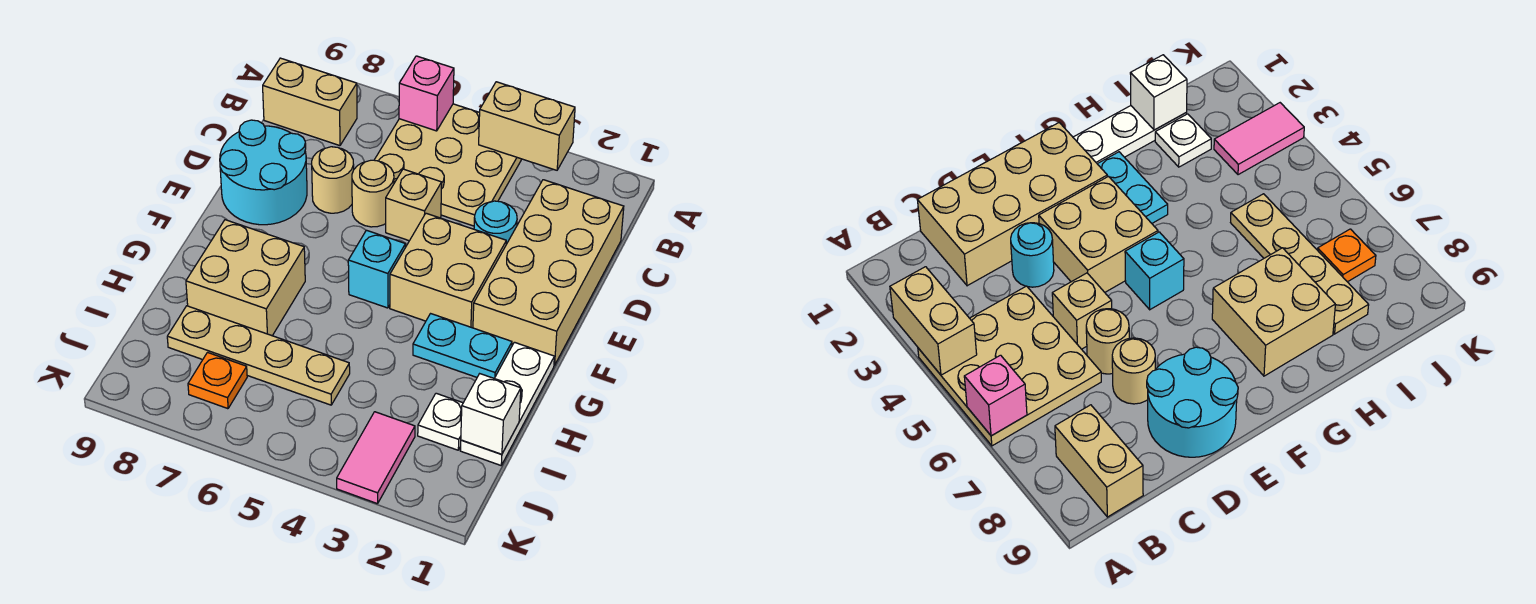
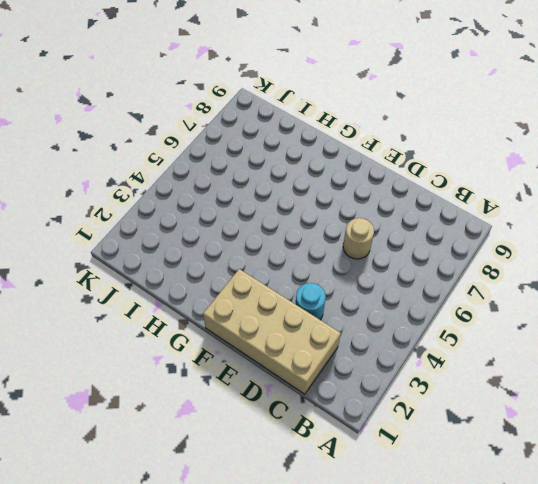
none -> tan 3x3 plate [375,104,522,226]
none -> tan 1x2 brick [263,58,357,146]
none -> tan 1x1 brick [386,169,442,241]

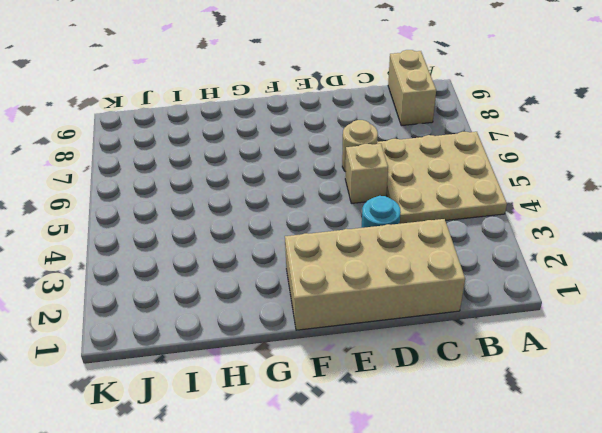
none -> tan 1x1 round brick [312,147,354,213]
none -> cyan 2x2 round brick [220,120,307,225]
none -> tan 2x2 brick [390,213,506,328]

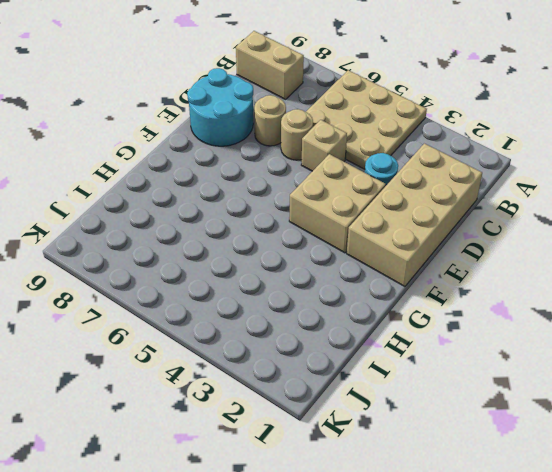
none -> cyan 1x1 brick [348,230,405,308]
none -> white 1x3 plate [460,342,554,465]
none -> cyan 1x2 plate [413,314,512,378]

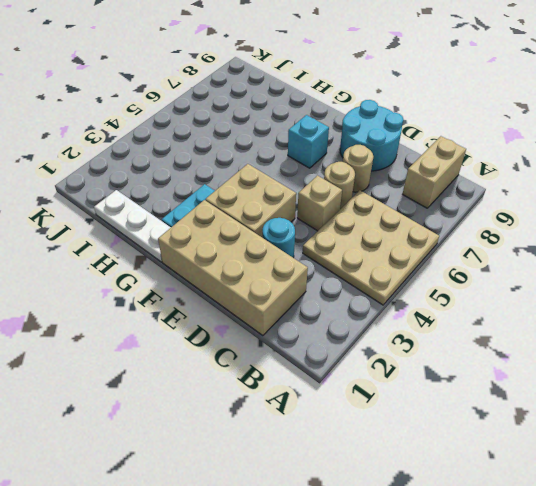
cyan 1x1 brick [288,115,329,168] -> cyan 1x1 brick moved to [348,230,405,308]
none -> tan 2x2 brick [186,220,305,336]
none -> white 1x1 plate [418,393,463,450]
none -> tan 1x4 plate [167,306,350,405]

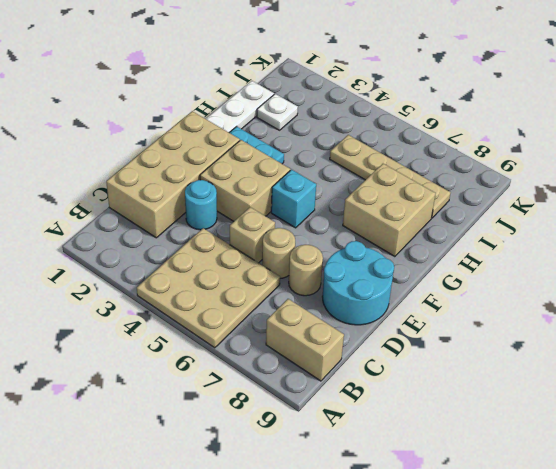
none -> pink 1x2 tile [337,412,415,504]
none -> orange 1x1 plate [188,352,247,409]
none -> tan 1x2 brick [479,82,575,170]

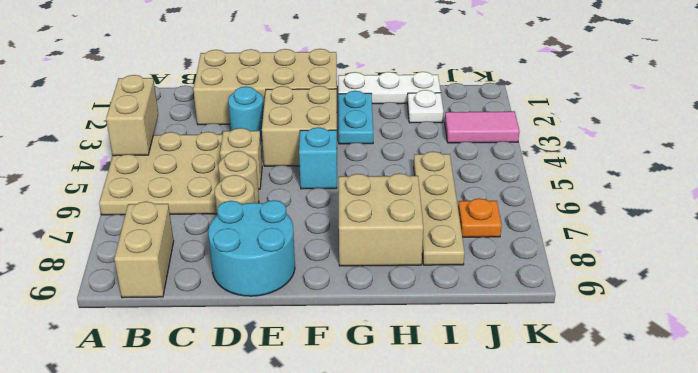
none -> pink 1x1 brick [399,56,454,131]
none -> white 1x1 brick [461,374,521,454]

